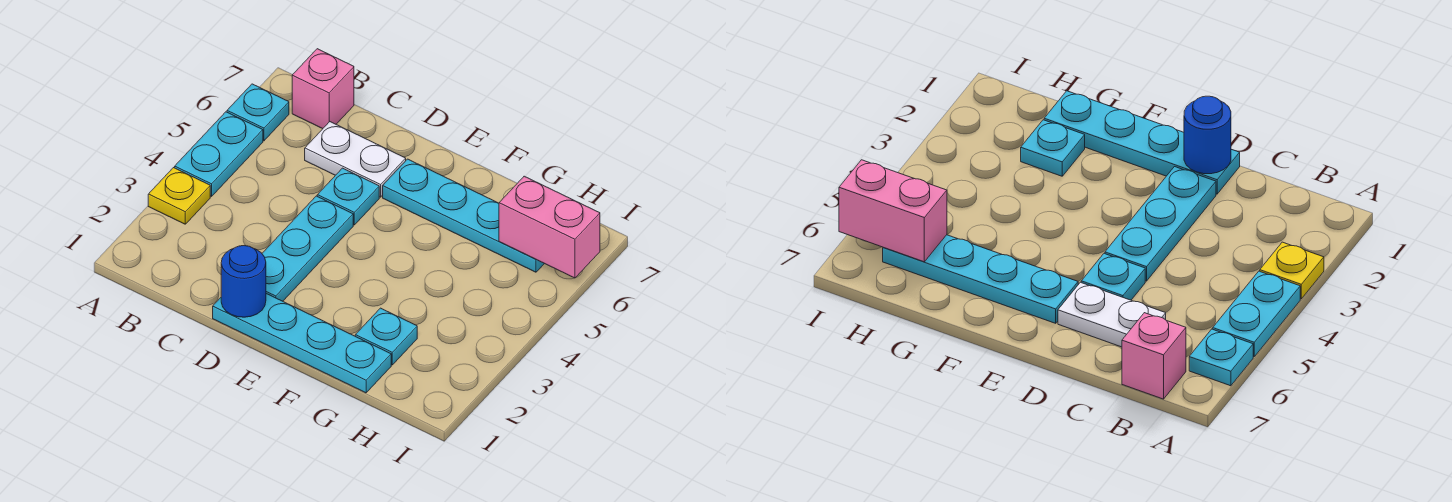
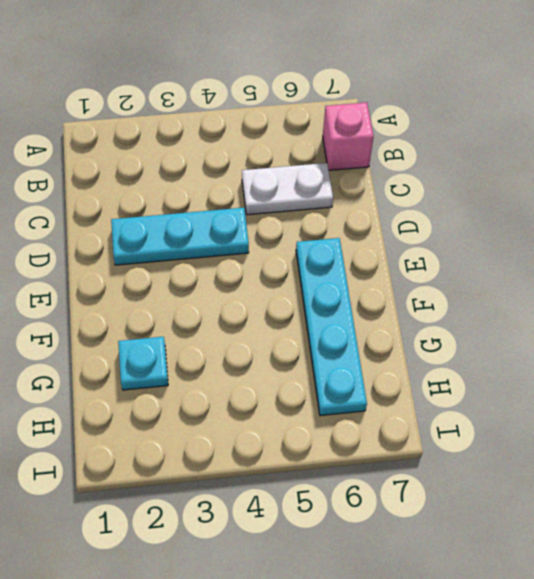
white 1x2 plate [242,163,333,215] -> white 1x2 plate turned to [305,122,406,197]
none -> yellow 1x1 plate [148,168,210,224]
none -> cyan 1x2 plate [175,112,263,196]
none -> cyan 1x1 plate [227,84,289,141]

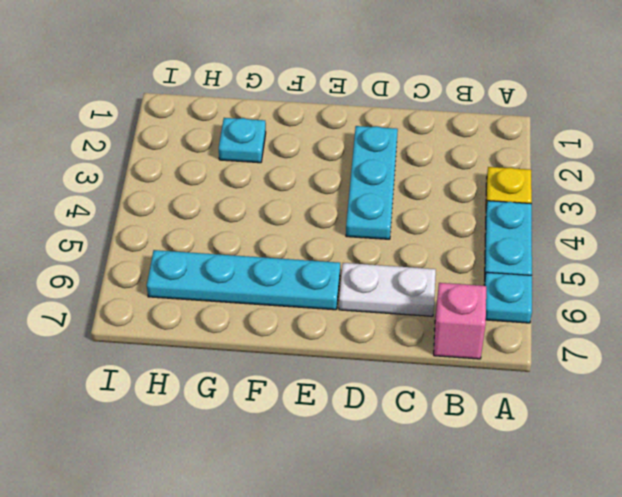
none -> cyan 1x4 plate [213,294,391,393]
none -> cyan 1x1 plate [317,168,379,225]
none -> blue 1x1 round brick [221,246,266,317]

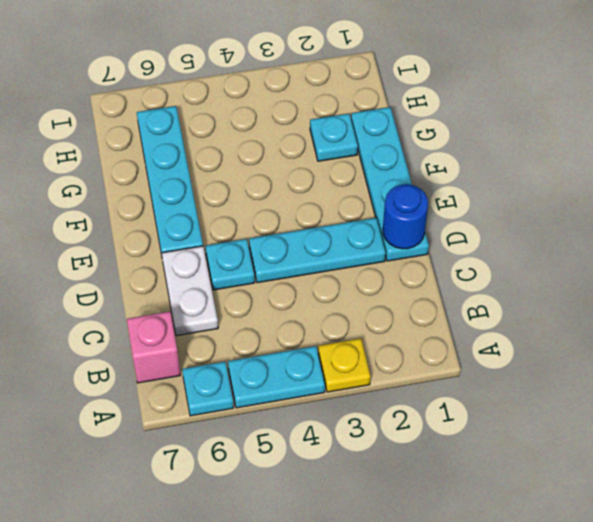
none -> pink 1x2 brick [499,176,600,278]

